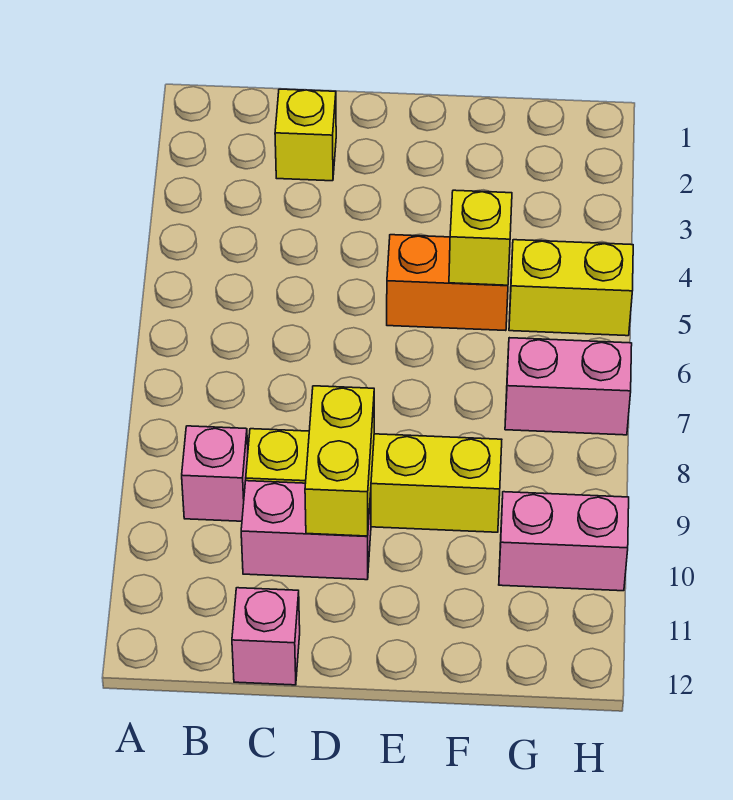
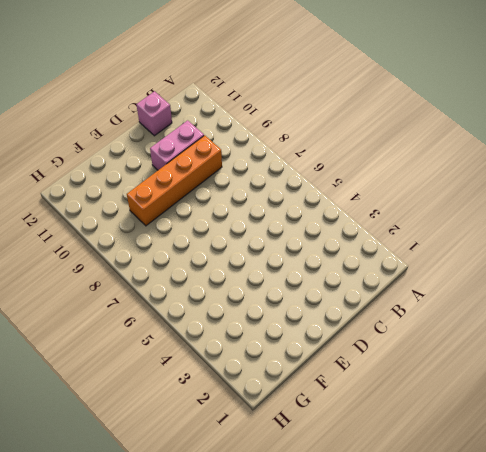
orange 1x4 brick [127,135,222,226] -> yellow 1x4 brick [246,429,502,532]
none -> pink 1x1 brick [182,426,248,521]
none -> yellow 1x1 brick [275,89,336,181]

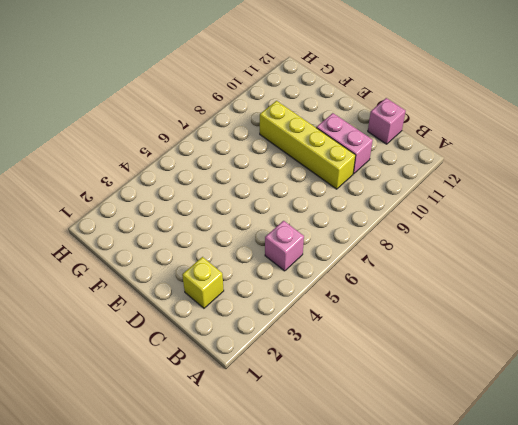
pink 1x1 brick [265,221,304,271] -> pink 1x1 brick moved to [182,426,248,521]
none -> orange 1x2 brick [387,235,508,331]
none -> yellow 1x2 brick [509,240,633,336]

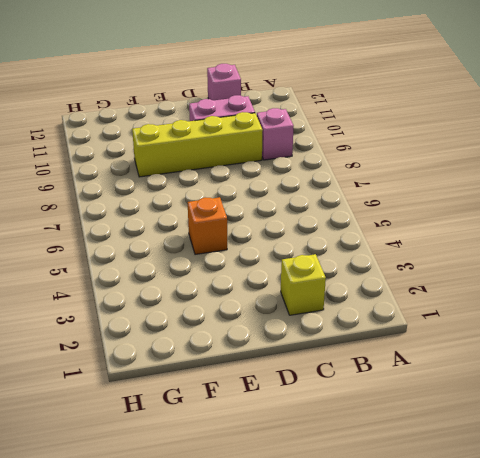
orange 1x1 brick [188,197,227,255] -> orange 1x2 brick [387,235,508,331]
none -> yellow 1x2 brick [509,240,633,336]
none -> pink 1x2 brick [505,338,632,435]

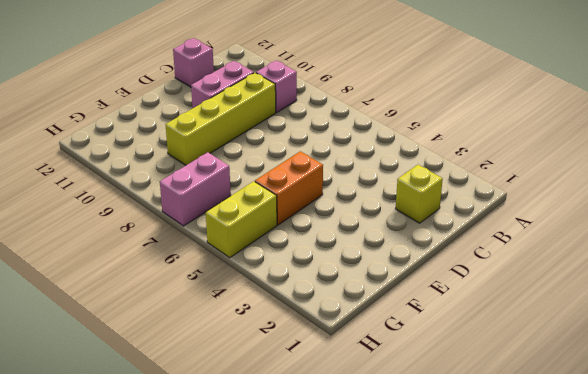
none -> pink 1x2 brick [499,492,629,591]
none -> yellow 1x2 brick [305,386,374,536]

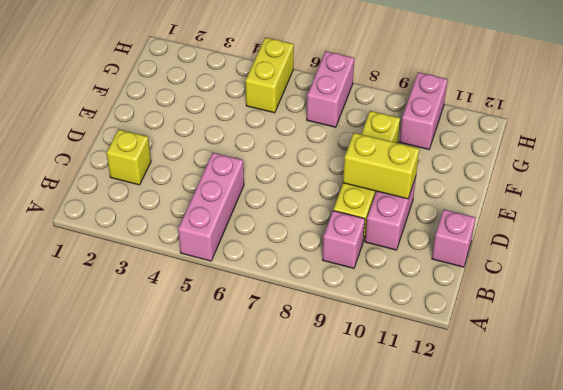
pink 1x3 brick [178,153,244,261] -> none
none -> orange 1x2 brick [387,235,508,331]
none -> yellow 1x1 brick [449,190,512,285]

